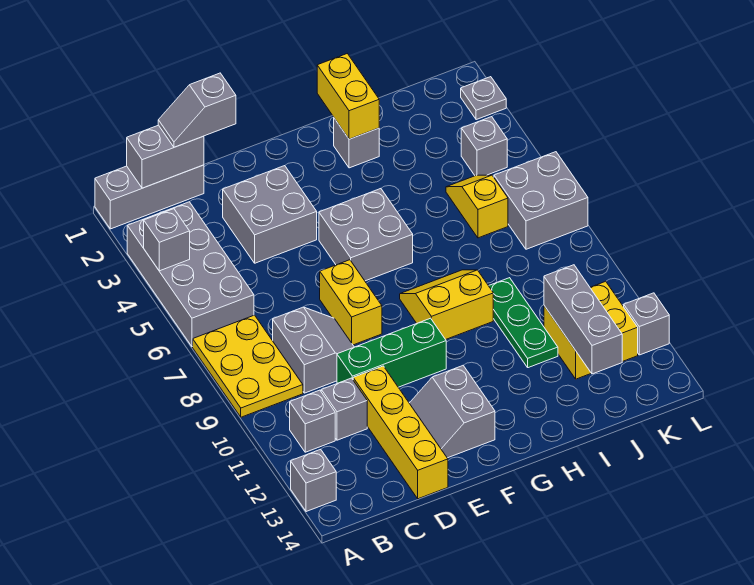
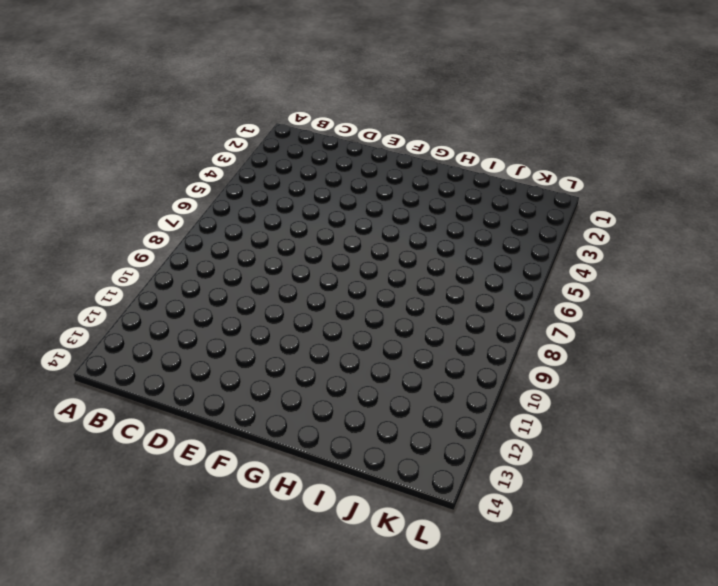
none -> grey 1x3 brick [95,165,204,229]
none -> grey 2x4 brick [127,202,254,347]
none -> yellow 2x3 plate [193,315,303,417]

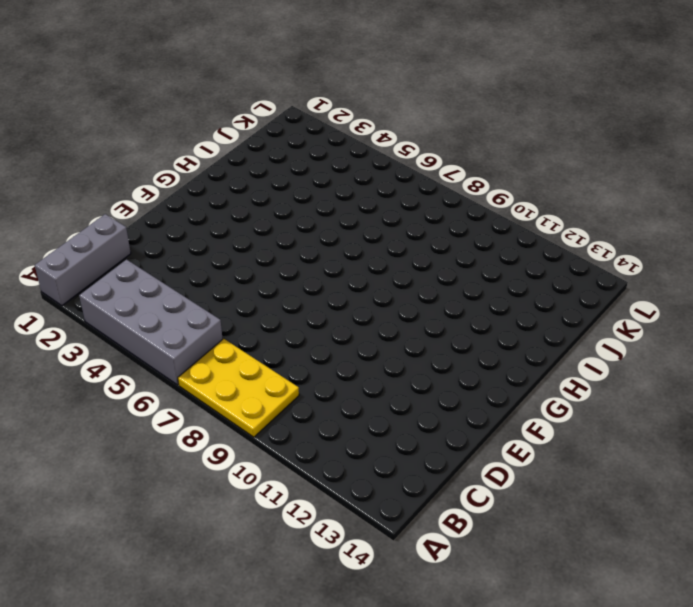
none -> grey 1x1 brick [291,449,336,512]
none -> grey 1x1 brick [290,390,335,452]
none -> grey 2x2 slope [273,307,354,393]

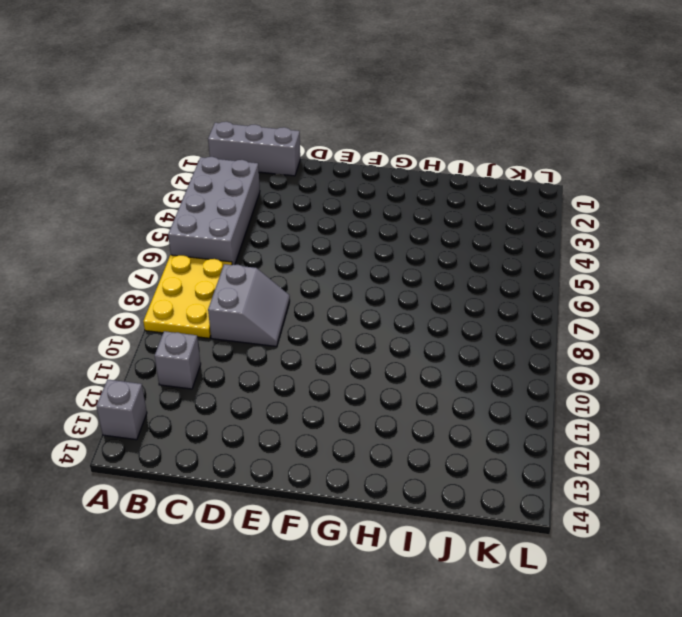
none -> grey 1x1 brick [321,378,367,440]
none -> grey 2x2 brick [223,166,317,263]
none -> green 1x3 brick [337,318,446,387]

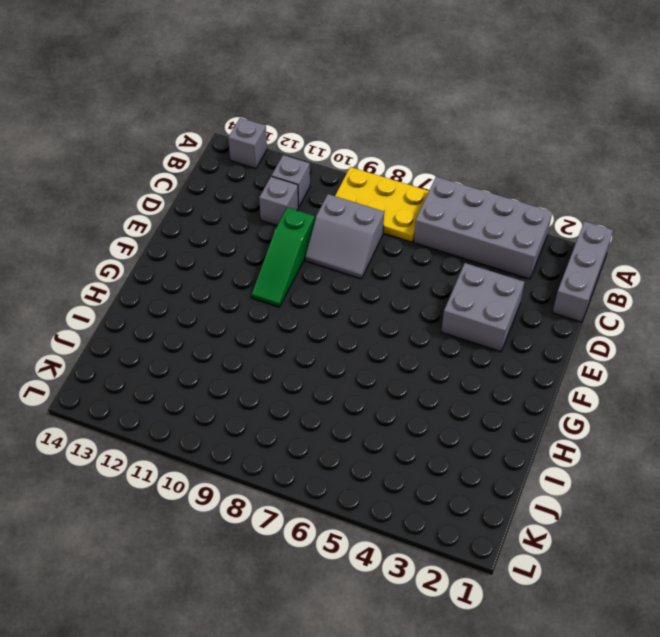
green 1x3 slope [252,207,315,307] -> green 1x3 brick [337,318,446,387]
none -> yellow 1x4 brick [353,366,448,499]
none -> yellow 1x2 brick [320,260,382,345]
none -> grey 2x2 slope [409,366,495,458]

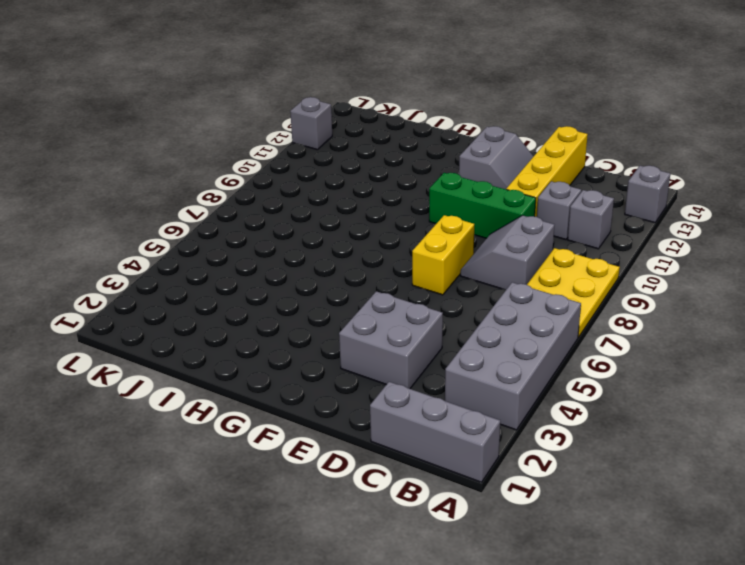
none -> grey 2x2 brick [319,189,413,281]
none -> yellow 2x2 slope [400,270,493,340]
none -> grey 1x1 brick [334,118,379,168]

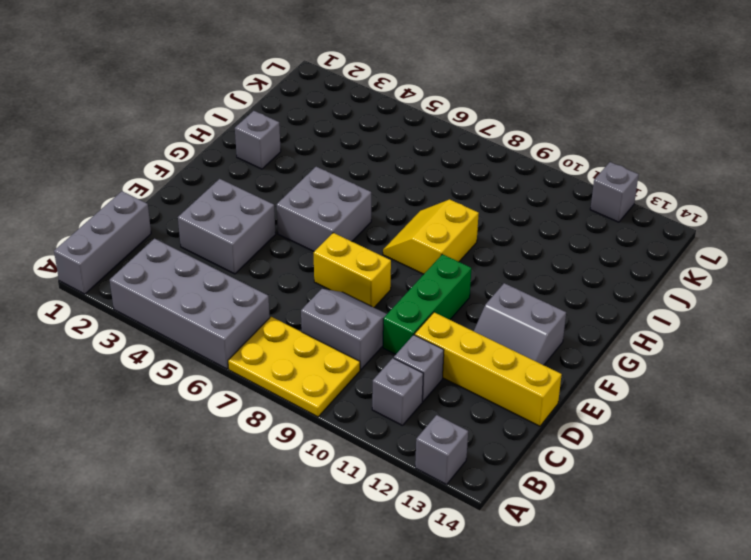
none -> green 1x3 plate [489,278,558,368]
none -> yellow 1x2 slope [446,175,508,238]
none -> yellow 2x2 brick [544,281,638,379]

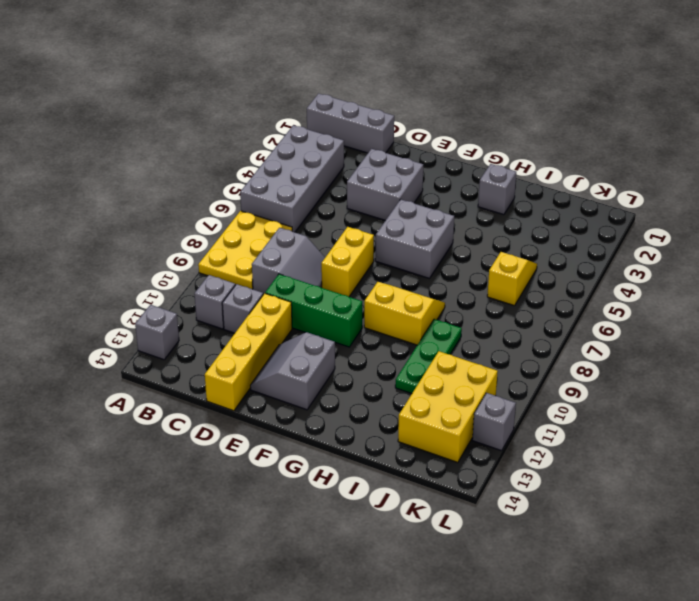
yellow 2x3 brick [398,351,498,463] -> yellow 2x2 brick [544,281,638,379]
none -> grey 1x1 brick [461,117,507,176]
none -> grey 2x2 brick [494,152,588,249]
none -> grey 1x1 plate [461,77,506,120]

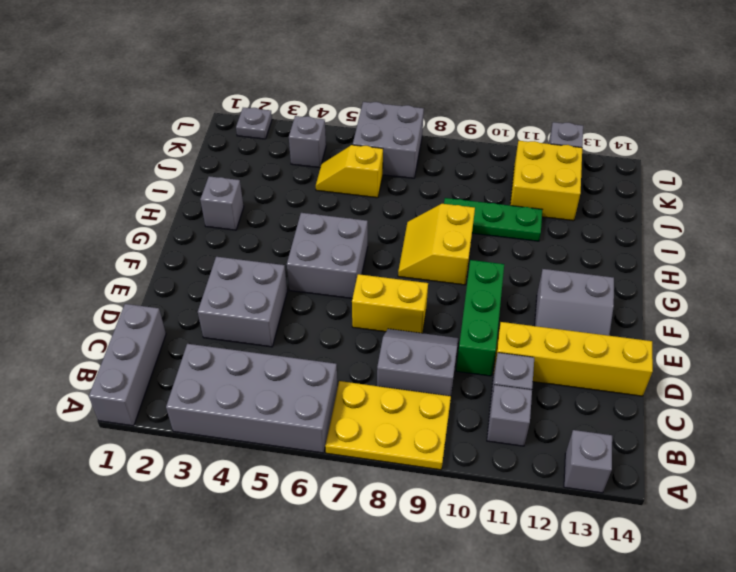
none -> grey 1x1 brick [144,209,190,271]
none -> grey 1x2 brick [127,125,204,188]
none -> yellow 1x2 brick [317,54,379,139]

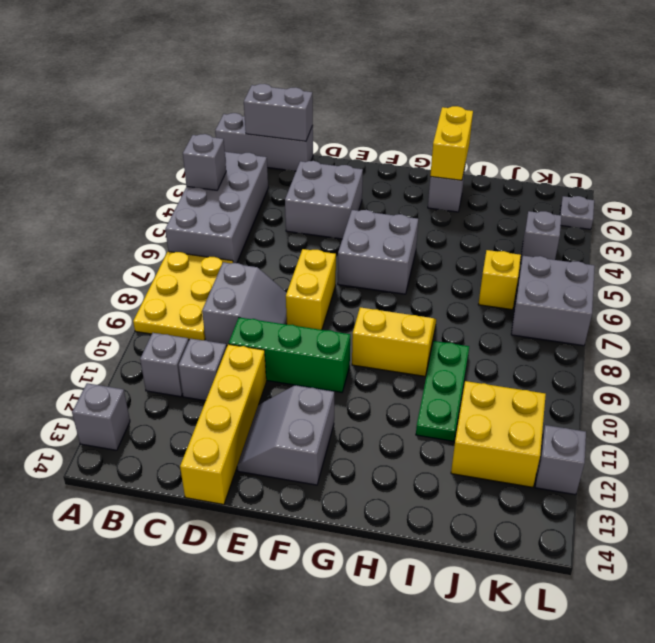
none -> grey 1x3 brick [544,265,622,374]
none -> grey 1x2 slope [158,73,236,147]

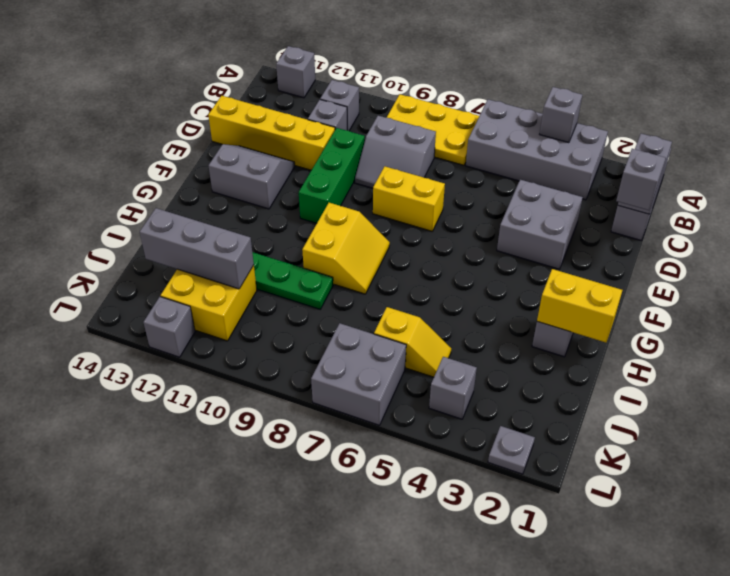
none -> grey 2x2 brick [319,189,413,281]

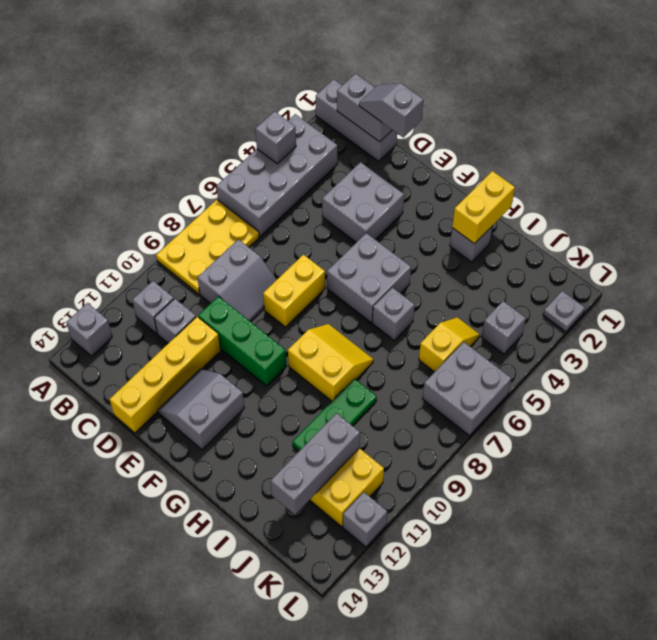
grey 1x1 brick [372,288,415,340] -> none

